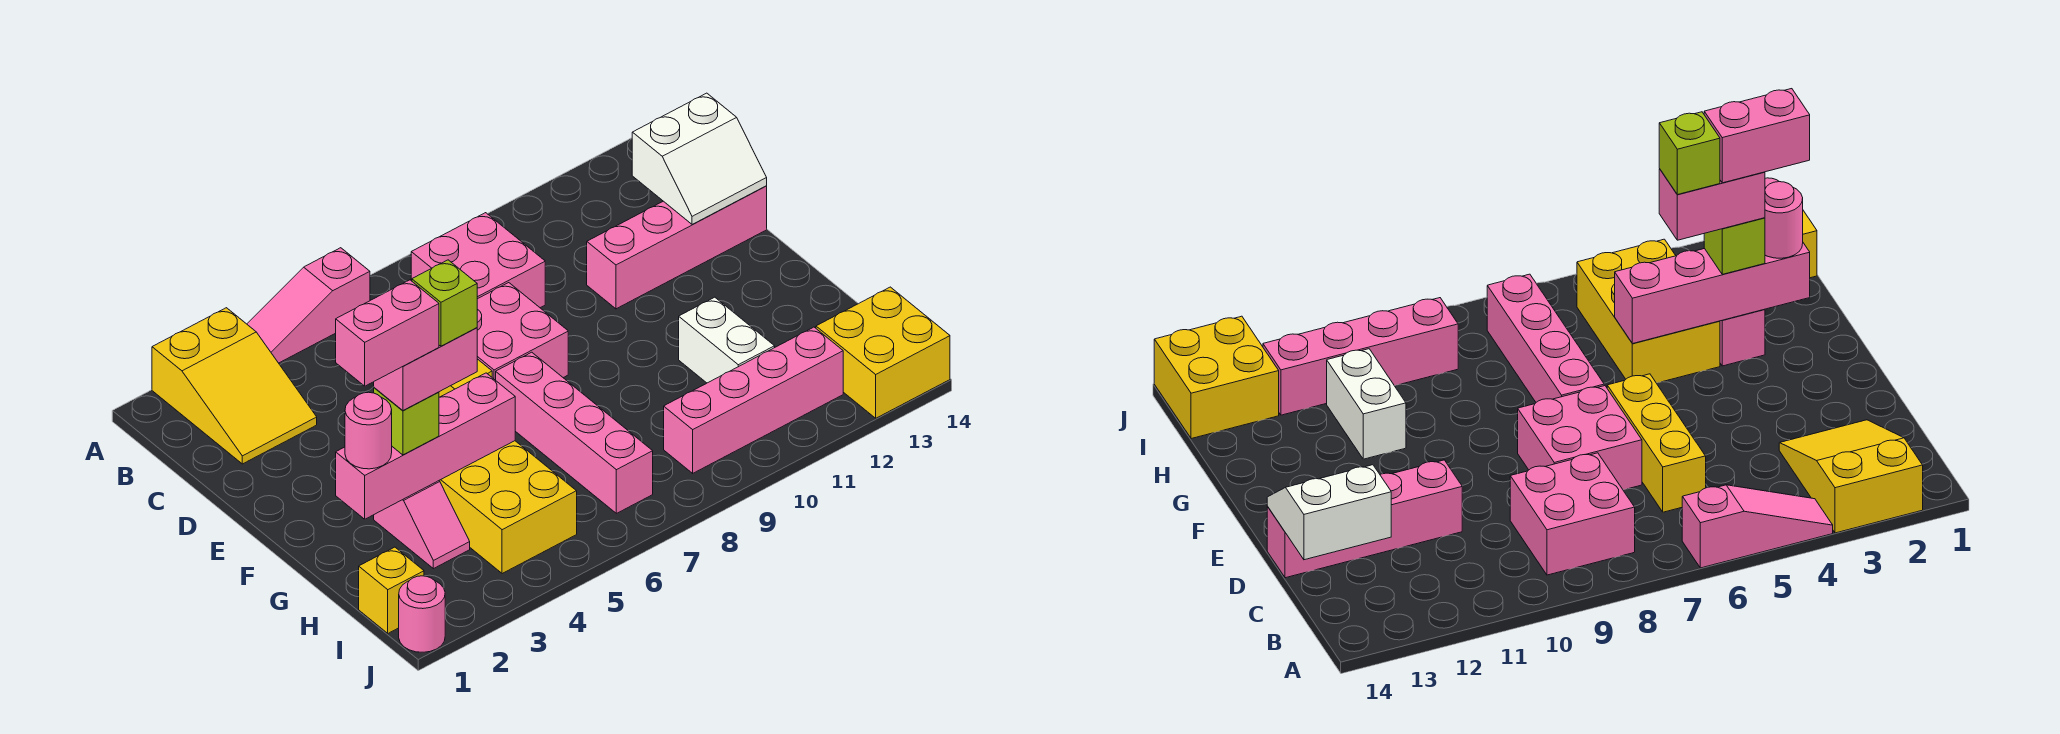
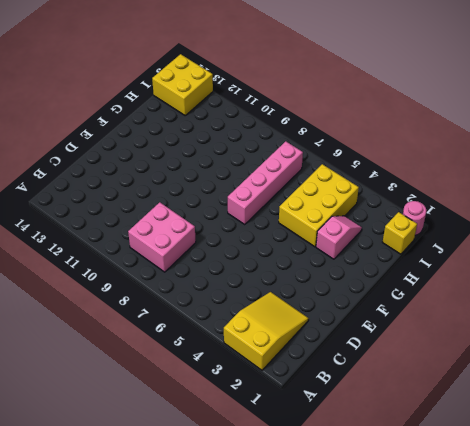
none -> pink 1x3 slope [247,248,370,363]
none -> yellow 1x3 brick [1607,374,1706,512]
none -> pink 2x2 brick [477,283,568,380]

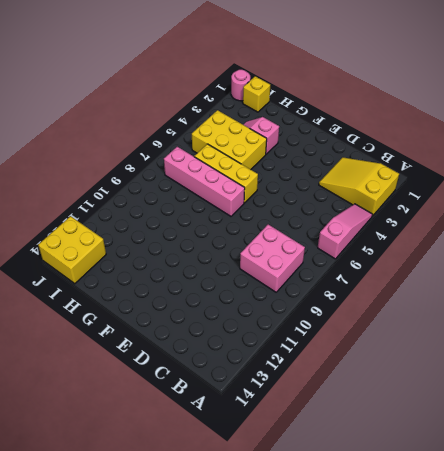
yellow 1x3 brick [194,144,258,203] -> yellow 1x3 brick moved to [1607,374,1706,512]
none -> pink 2x2 brick [477,283,568,380]
none -> pink 1x4 brick [587,186,767,309]
none -> white 1x2 brick [679,297,775,383]

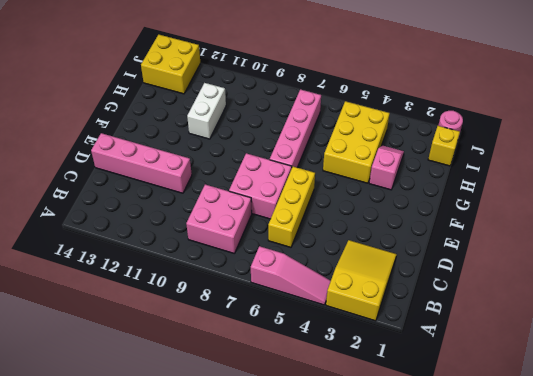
none -> pink 1x4 brick [664,327,843,473]
none -> white 2x2 slope [632,93,767,224]
none -> pink 1x4 brick [336,373,515,519]

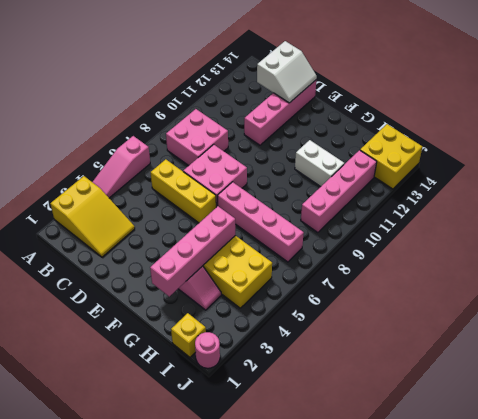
none -> pink 1x1 round brick [345,392,392,469]
none -> lime 1x1 brick [374,388,439,455]
none -> pink 1x2 brick [374,328,477,411]

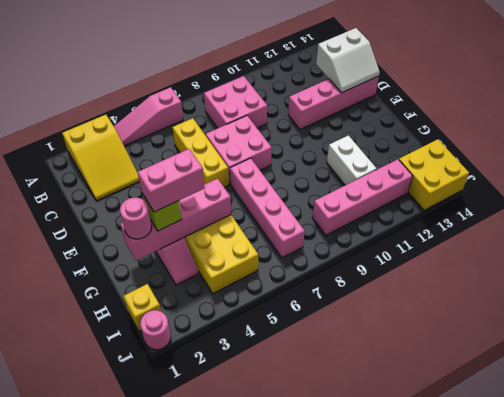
none -> pink 1x2 brick [336,280,439,386]
none -> lime 1x1 brick [412,260,477,346]

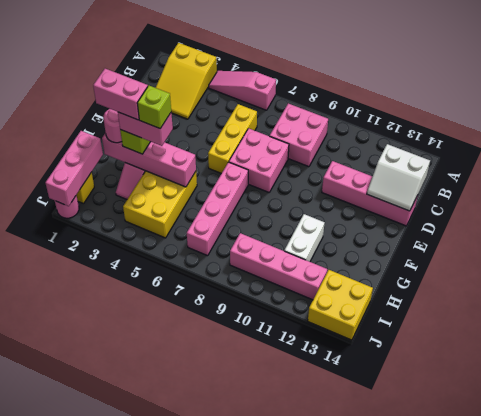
pink 1x3 brick [46,131,103,206] -> none

